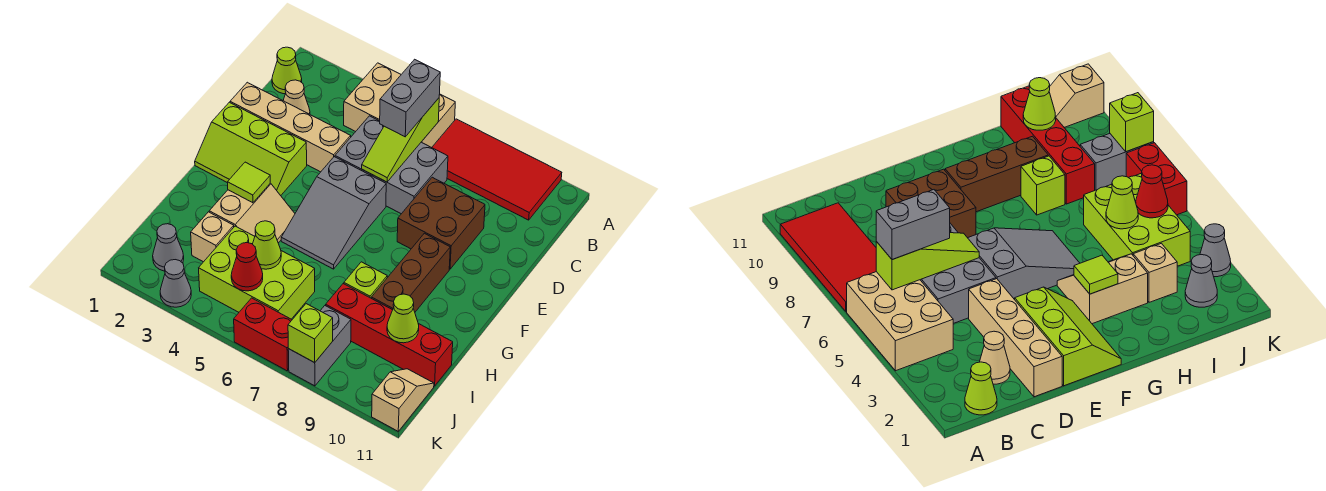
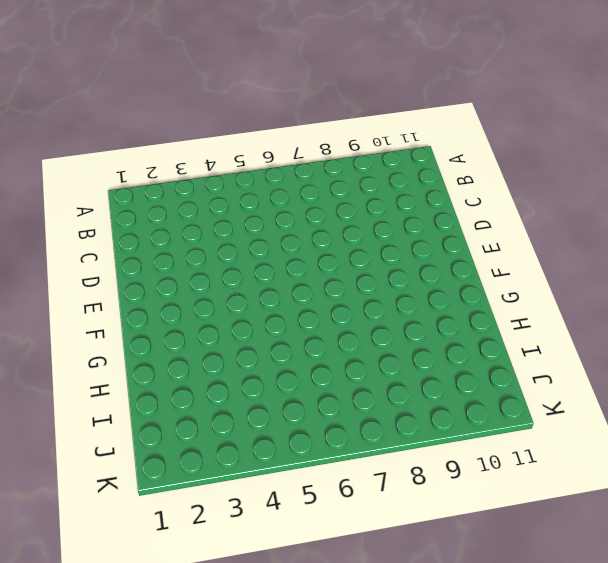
none -> tan 2x3 brick [344,63,455,148]
none -> red 2x4 tile [432,119,562,220]
none -> lime 1x1 cone [272,47,302,94]

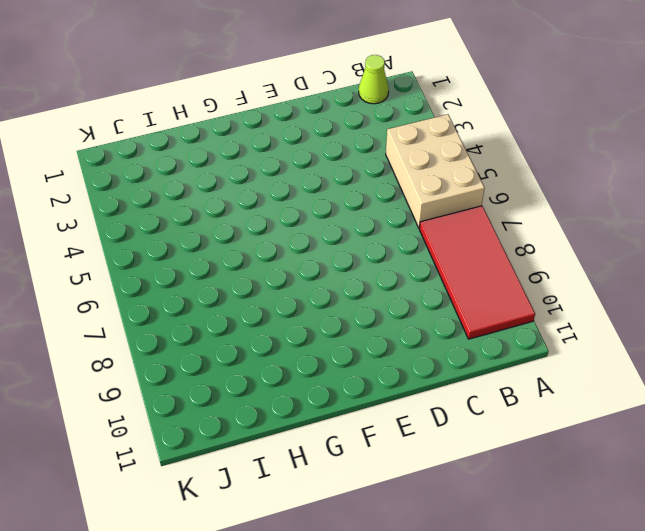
none -> tan 1x1 cone [283,80,310,114]
none -> grey 2x3 brick [335,116,448,214]
none -> tan 1x4 brick [230,82,351,172]

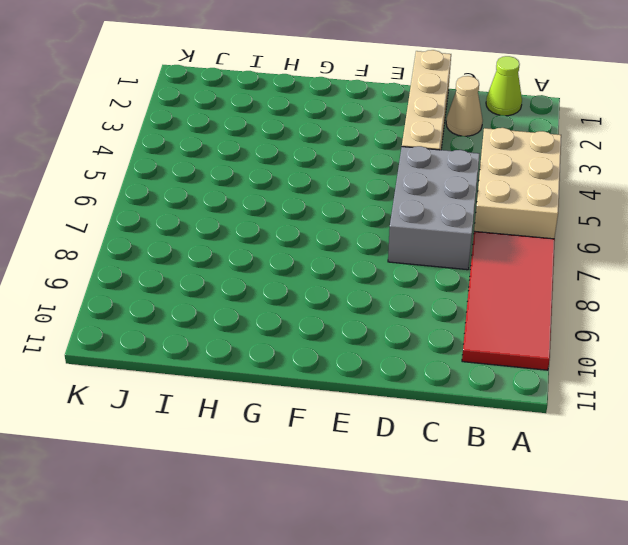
none -> brown 2x2 brick [397,177,485,269]
none -> lime 2x3 slope [195,102,307,196]
none -> grey 2x3 slope [281,157,386,269]

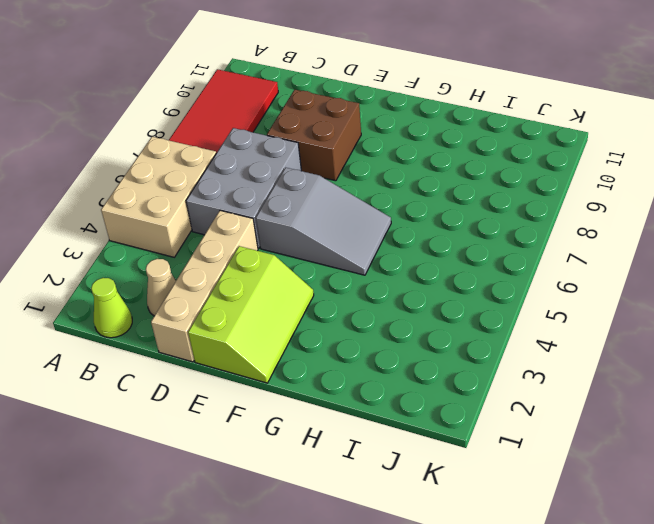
none -> brown 1x3 brick [371,233,450,312]
none -> tan 2x2 slope [209,183,295,243]
none -> lime 1x1 brick [344,262,387,298]

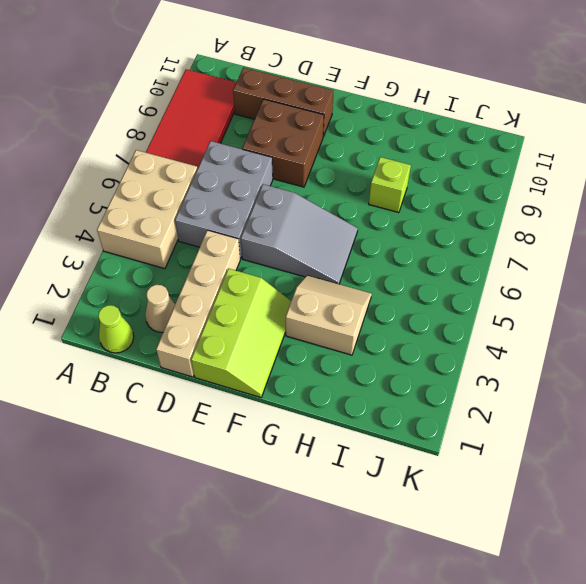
brown 1x3 brick [233,67,333,137] -> brown 1x3 brick moved to [371,233,450,312]
none -> tan 1x1 brick [191,212,234,262]
none -> lime 2x3 brick [199,226,315,319]
none -> red 1x4 brick [326,284,453,386]

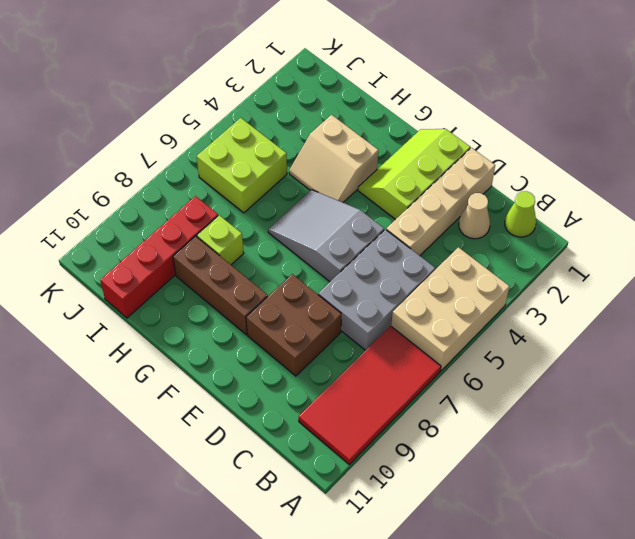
lime 2x2 brick [197,118,287,213] -> lime 2x3 brick [199,226,315,319]
none -> tan 1x1 brick [191,212,234,262]
none -> grey 1x1 cone [153,224,184,271]
none -> grey 1x2 brick [288,306,351,386]

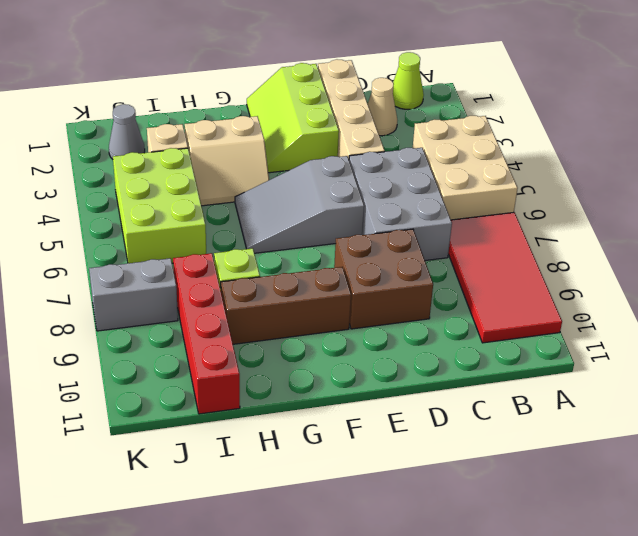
none -> tan 1x2 slope [372,369,434,431]
none -> grey 1x1 cone [160,260,191,307]
none -> red 1x2 brick [234,298,292,371]

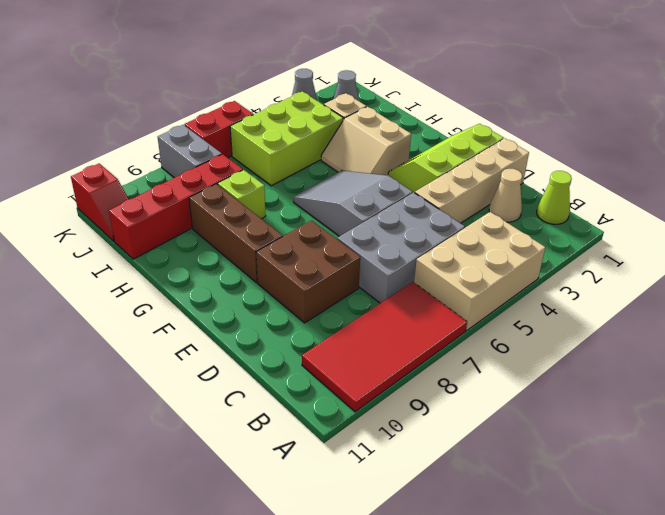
red 1x2 slope [71,164,128,241] -> tan 1x2 slope [372,369,434,431]
none -> lime 1x3 slope [362,98,439,182]
none -> lime 1x1 tile [228,162,270,203]
none -> lime 1x1 cone [253,221,281,269]

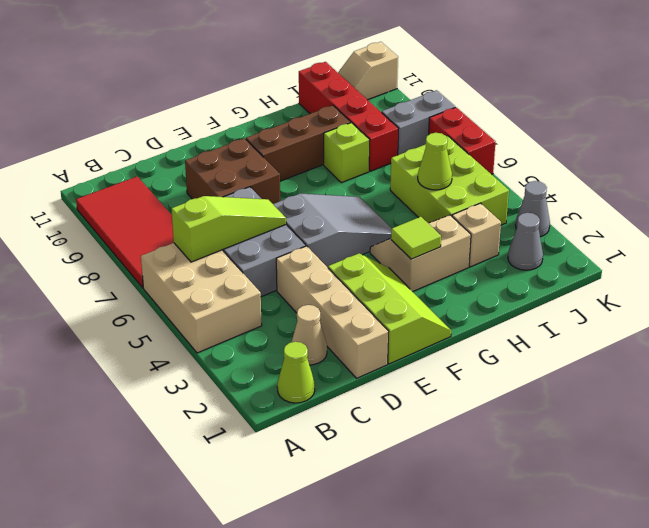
none -> lime 1x1 cone [387,294,419,343]
none -> red 1x1 cone [231,243,263,291]
none -> lime 1x1 brick [288,304,333,363]

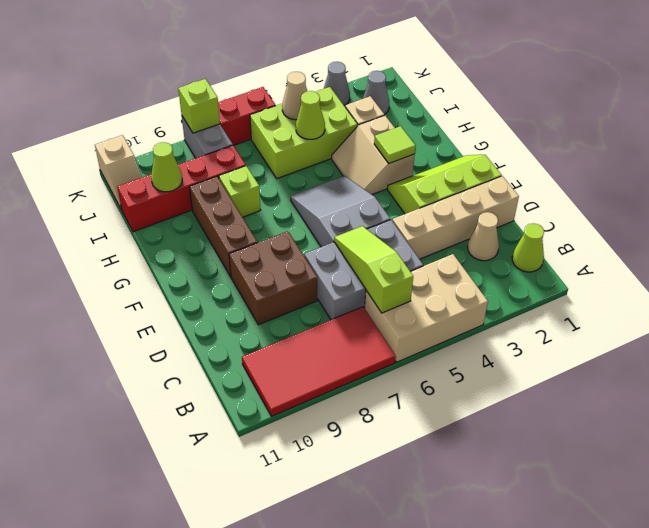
tan 1x1 cone [282,72,307,120] -> red 1x1 cone [231,243,263,291]
none -> grey 1x2 brick [380,59,440,137]

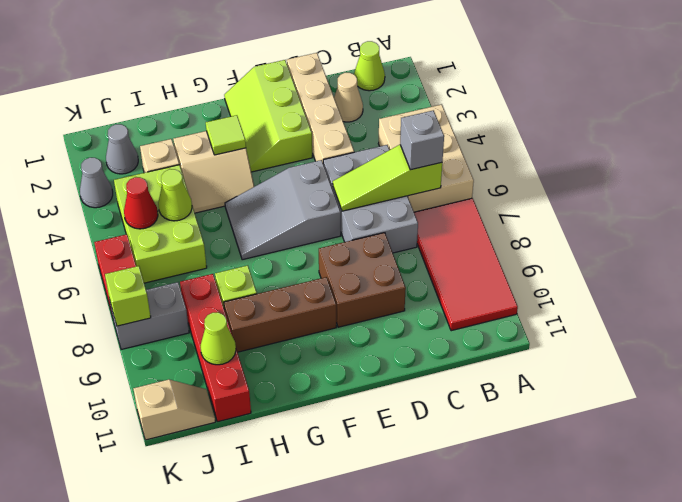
grey 1x1 brick [400,110,444,170] -> grey 1x2 brick [380,59,440,137]

